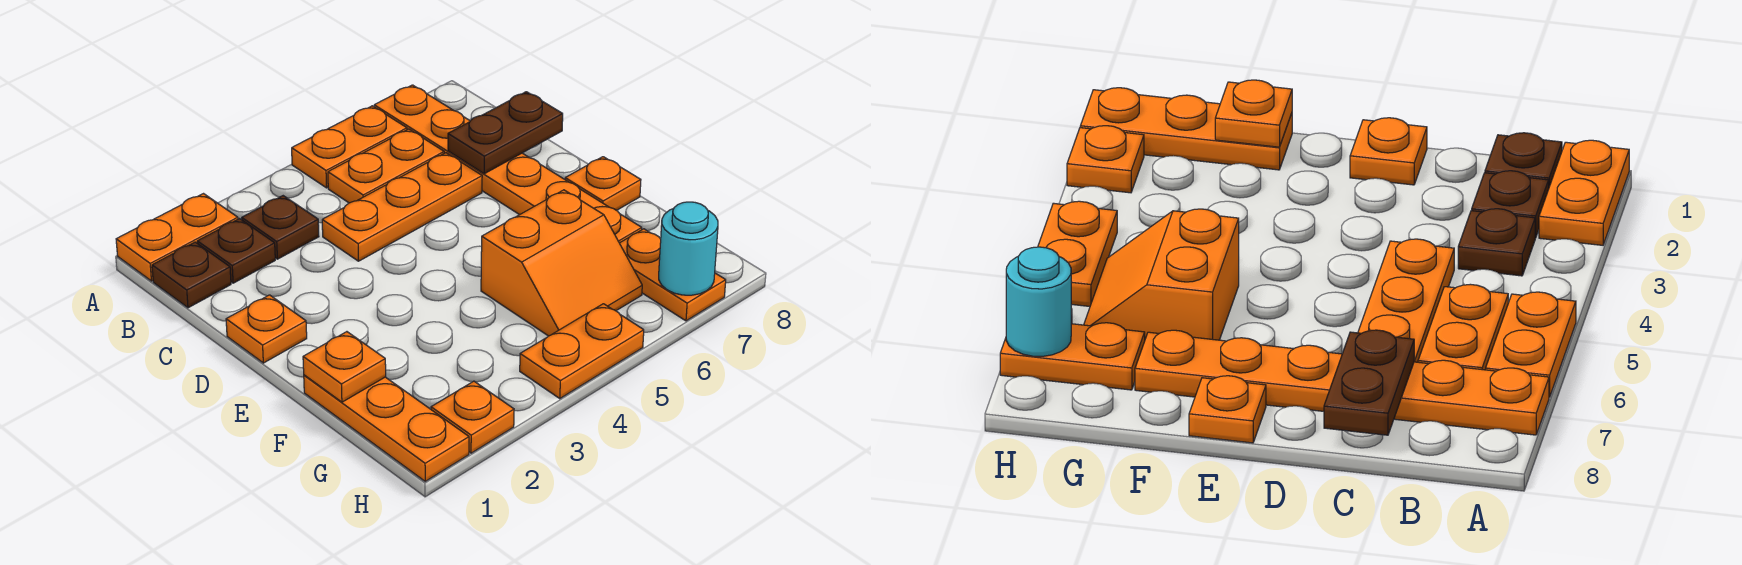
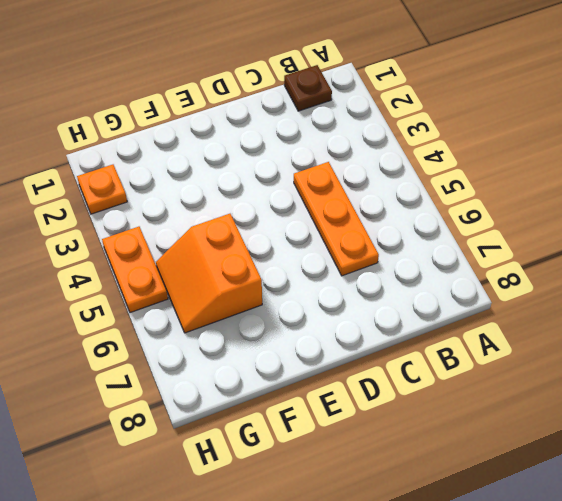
none -> orange 1x2 plate [116,194,238,281]
none -> orange 1x2 plate [292,106,407,188]
none -> orange 1x6 plate [374,85,642,243]

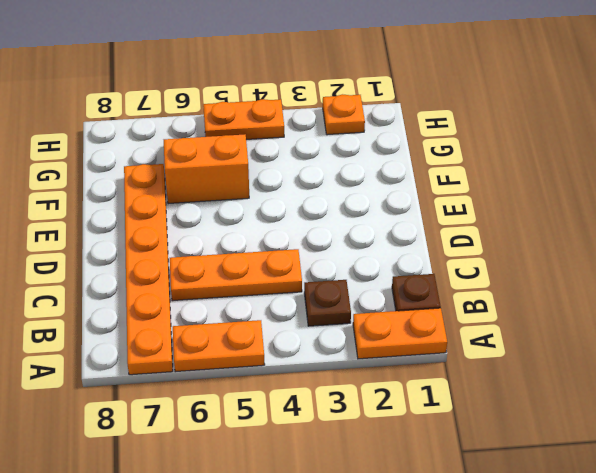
none -> brown 1x1 plate [197,219,275,283]
none -> orange 1x2 plate [328,129,444,203]
none -> orange 1x1 plate [226,295,307,363]

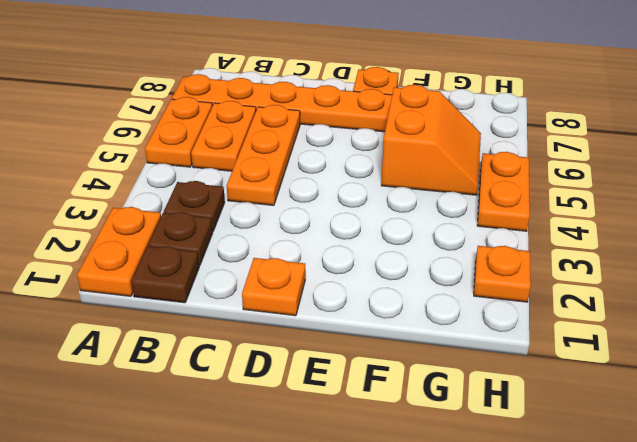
none -> orange 1x3 plate [304,375,469,481]
none -> orange 1x2 plate [620,229,726,321]
none -> brown 1x2 plate [448,92,563,174]

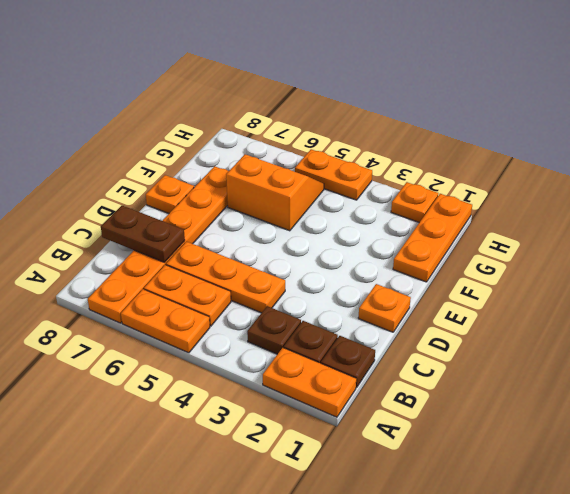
none -> orange 1x2 plate [620,229,726,321]
none -> orange 1x1 plate [303,332,386,402]
none -> cyan 1x1 round brick [659,202,718,295]

